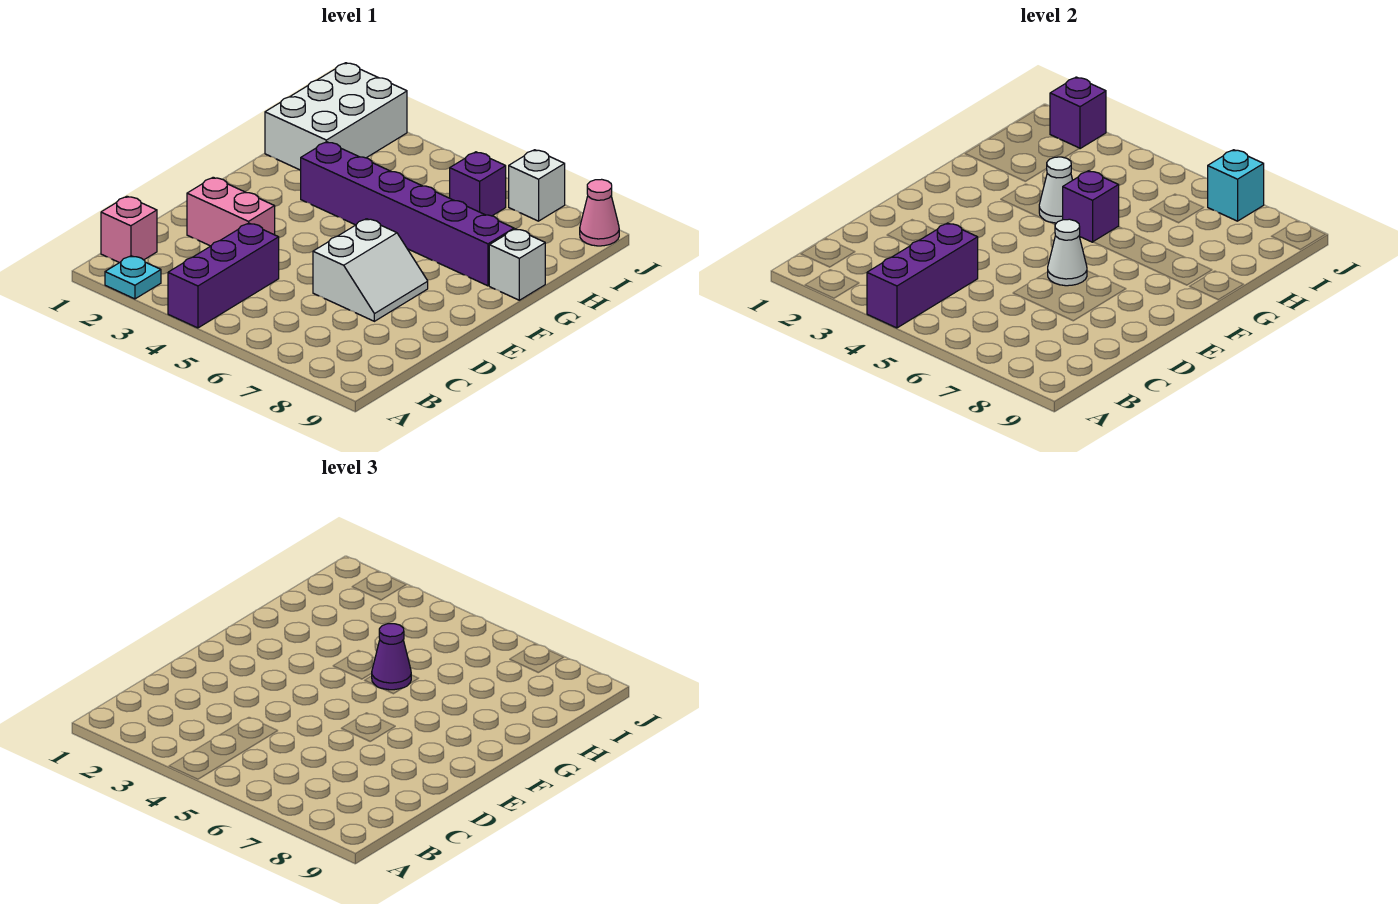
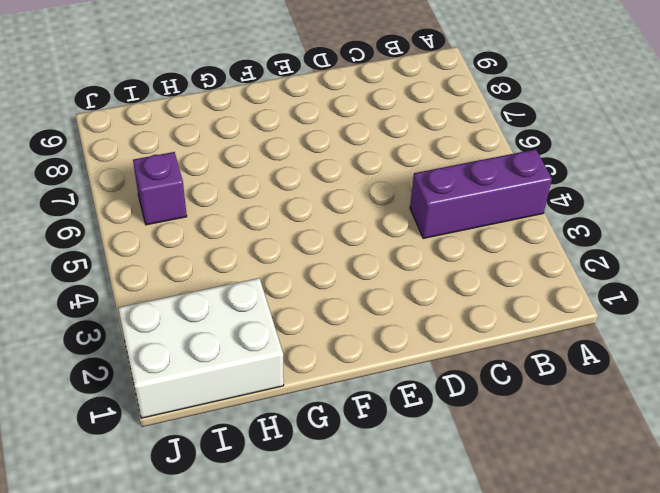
none -> cyan 1x1 plate [105,256,161,299]
none -> pink 1x1 brick [101,196,157,263]
none -> pink 1x2 brick [187,177,275,246]

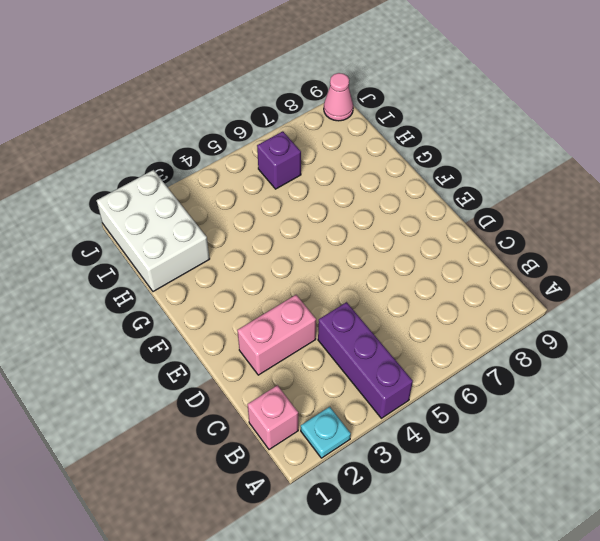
none -> white 2x2 slope [313,219,428,321]
none -> purple 1x6 brick [301,142,514,286]
none -> white 1x1 brick [489,229,545,300]

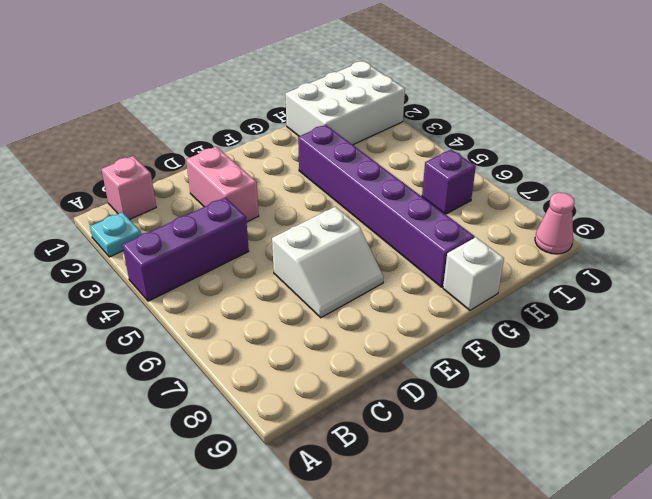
none -> white 1x1 brick [509,150,565,221]
none -> purple 1x3 brick [867,223,978,328]
none -> white 1x1 cone [1048,219,1087,286]

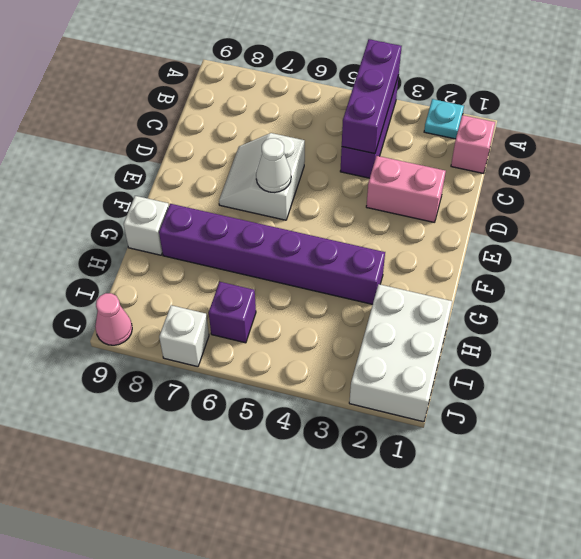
none -> white 1x1 cone [1039,157,1073,223]
none -> purple 1x1 brick [1063,171,1119,242]
none -> purple 1x1 brick [1050,77,1106,149]

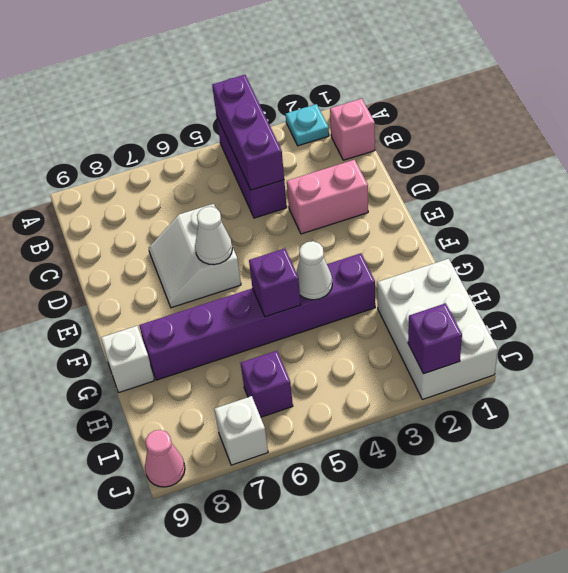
none -> cyan 1x1 brick [1208,150,1264,221]
none -> purple 1x1 cone [371,624,411,690]

